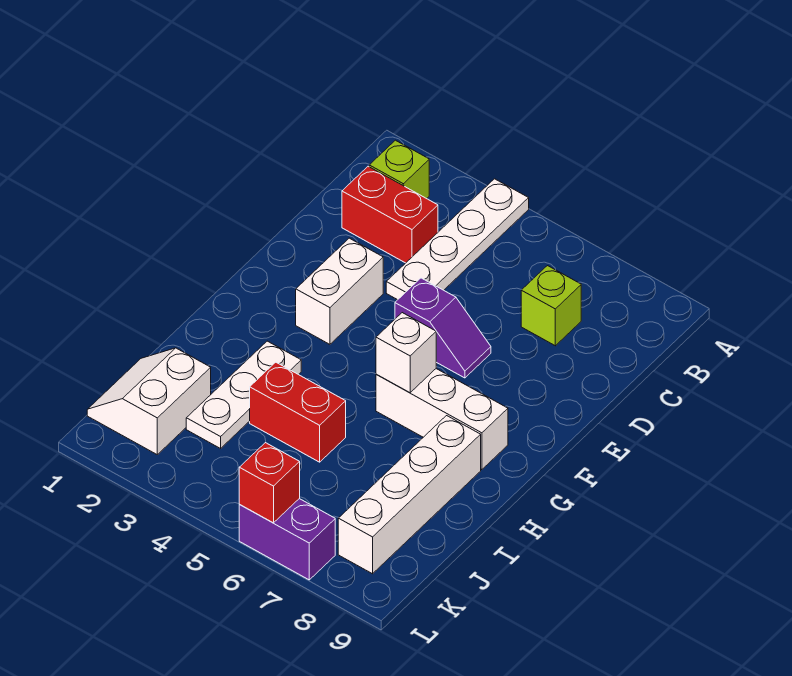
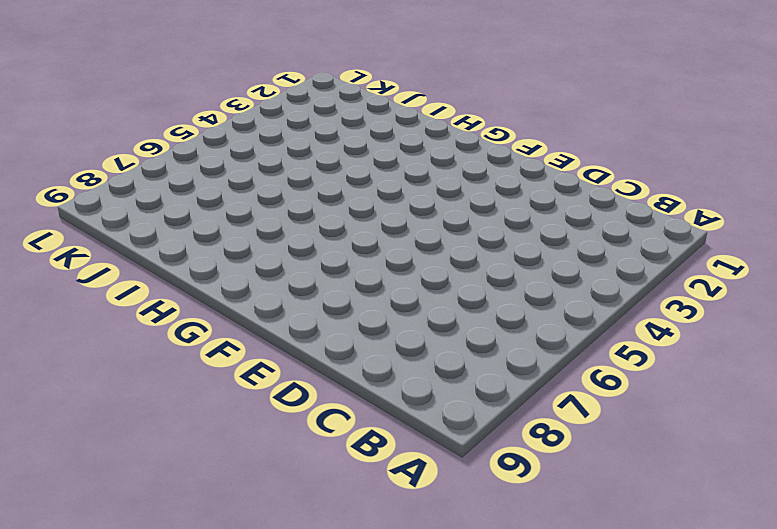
none -> white 1x4 plate [386,179,529,300]
none -> lime 1x1 brick [369,140,429,199]
none -> red 1x2 brick [342,166,438,263]

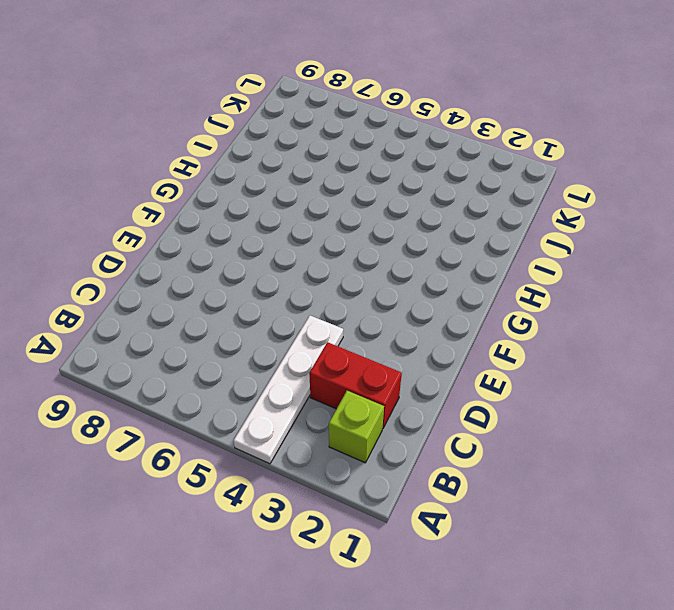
none -> lime 1x1 brick [521,266,581,346]
none -> white 1x2 brick [296,238,383,344]
none -> purple 1x2 slope [395,278,491,378]

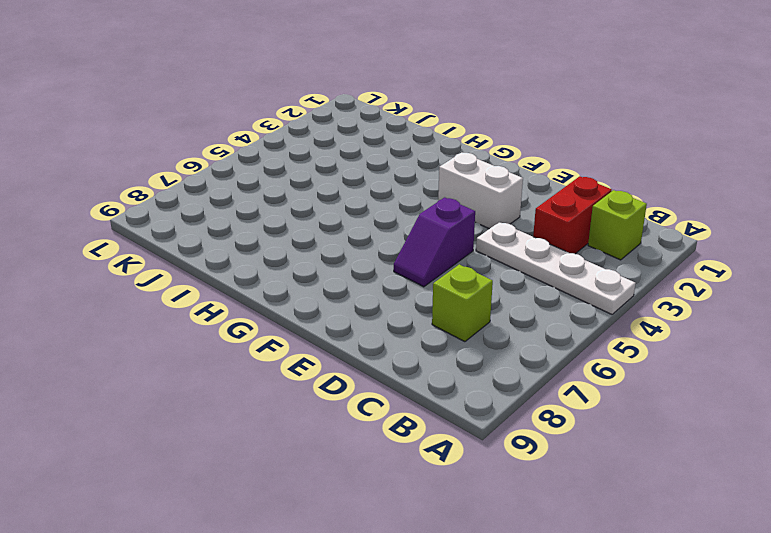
none -> white 1x3 brick [376,369,508,470]
none -> white 1x3 plate [186,341,301,448]
none -> white 1x4 brick [338,416,481,574]

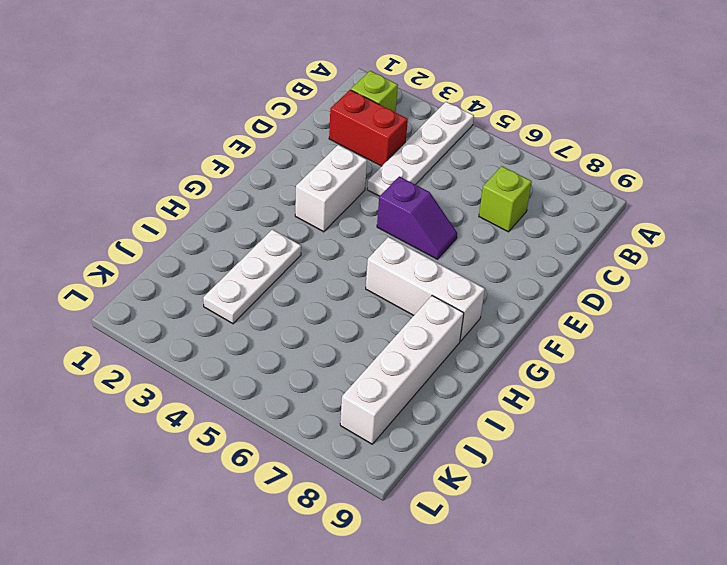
none -> red 1x2 brick [250,362,346,462]
none -> white 2x2 slope [87,348,211,454]
none -> purple 1x2 brick [239,499,335,580]

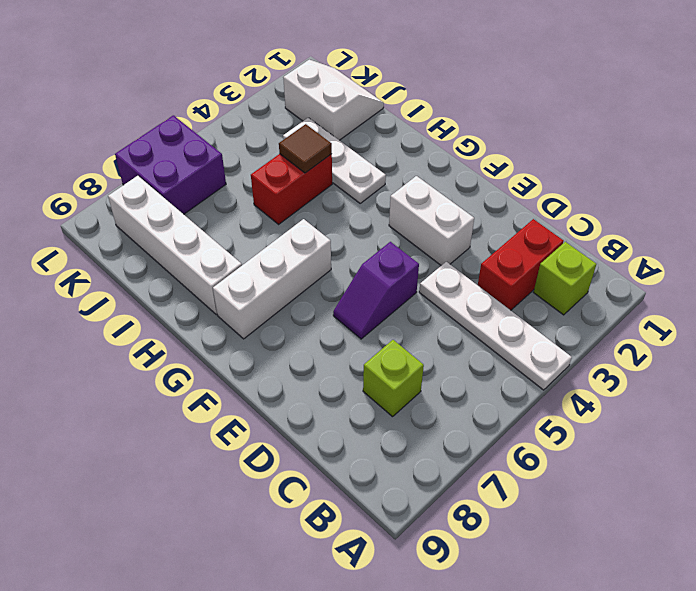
brown 1x1 tile [279,124,332,173] -> none
purple 2x2 brick [115,115,226,214] -> purple 1x2 brick [239,499,335,580]
none -> white 1x1 brick [376,313,436,393]
none -> red 1x1 brick [239,442,300,523]

